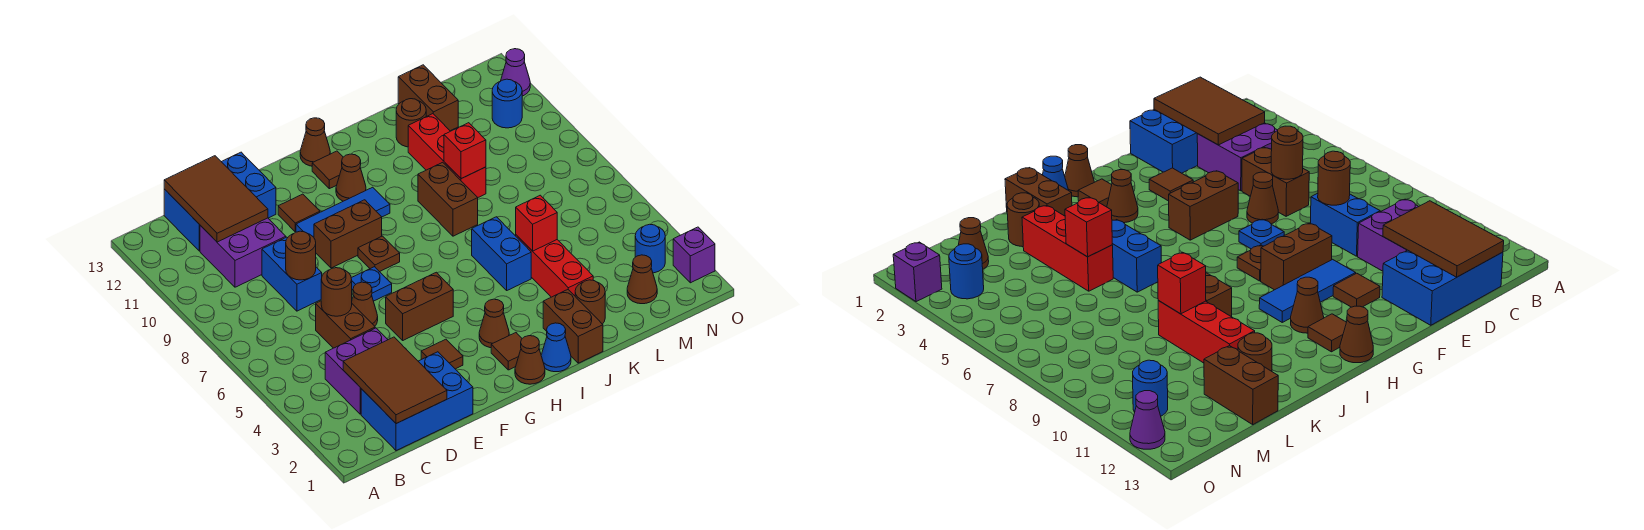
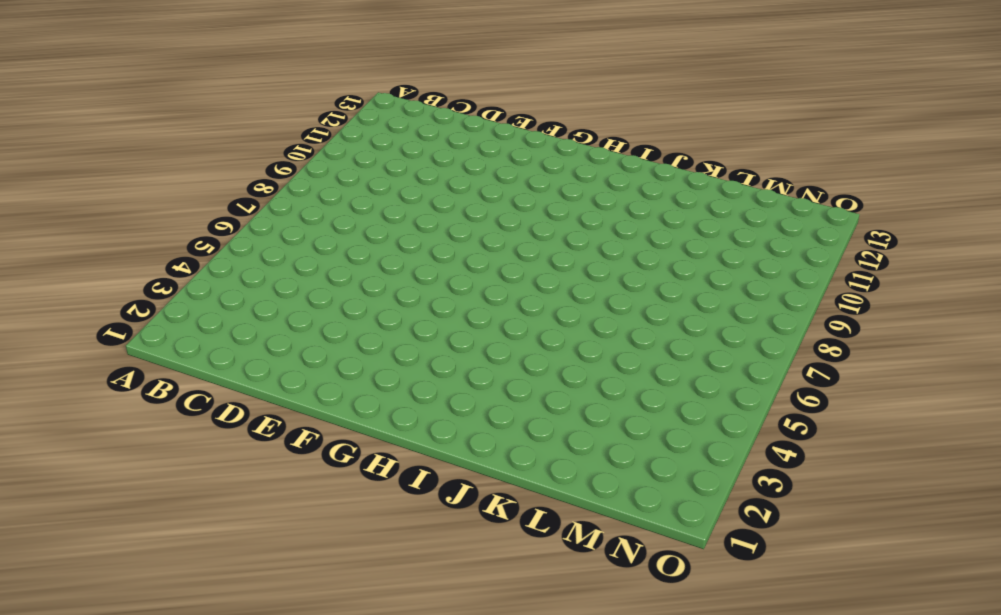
none -> blue 2x3 brick [361,352,473,451]
none -> purple 2x2 brick [325,328,388,414]
none -> purple 2x2 brick [200,218,286,287]
none -> blue 2x3 brick [164,152,276,251]

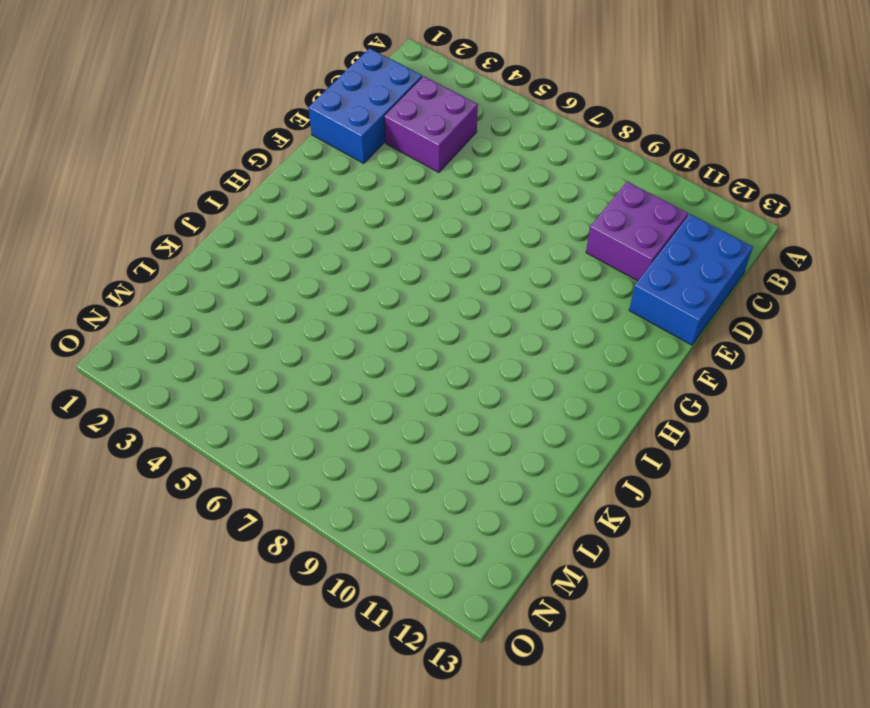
none -> brown 1x2 brick [316,301,375,348]
none -> blue 1x2 brick [262,237,322,311]
none -> brown 1x1 cone [352,282,378,326]
none -> brown 1x1 tile [421,339,463,369]

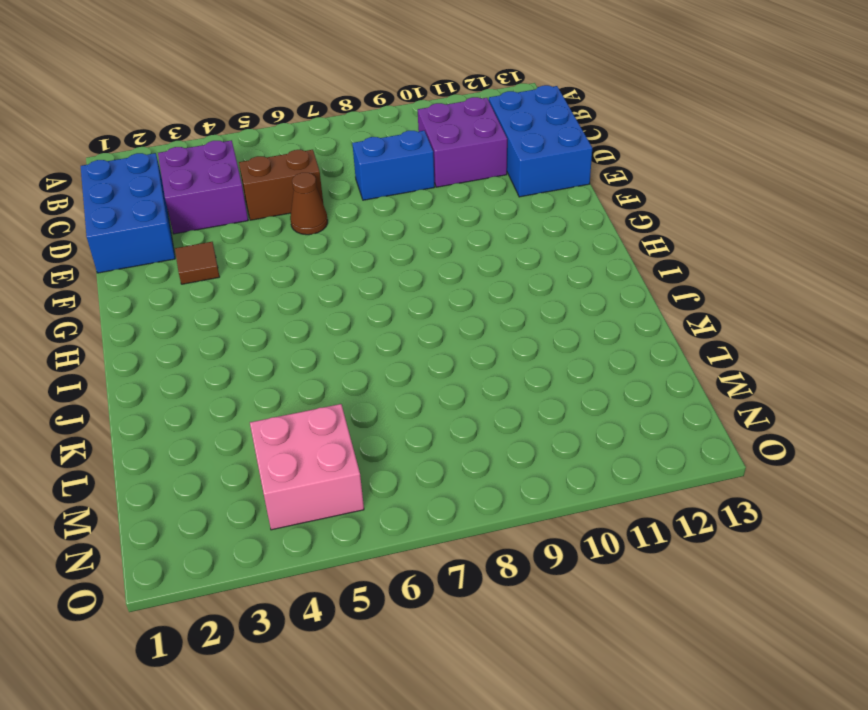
pink 2x2 brick [250,404,364,530] -> none
none -> brown 1x2 brick [386,272,453,340]
none -> blue 1x1 plate [351,267,392,301]
none -> brown 1x2 brick [314,200,382,268]
none -> blue 1x3 tile [296,187,390,237]

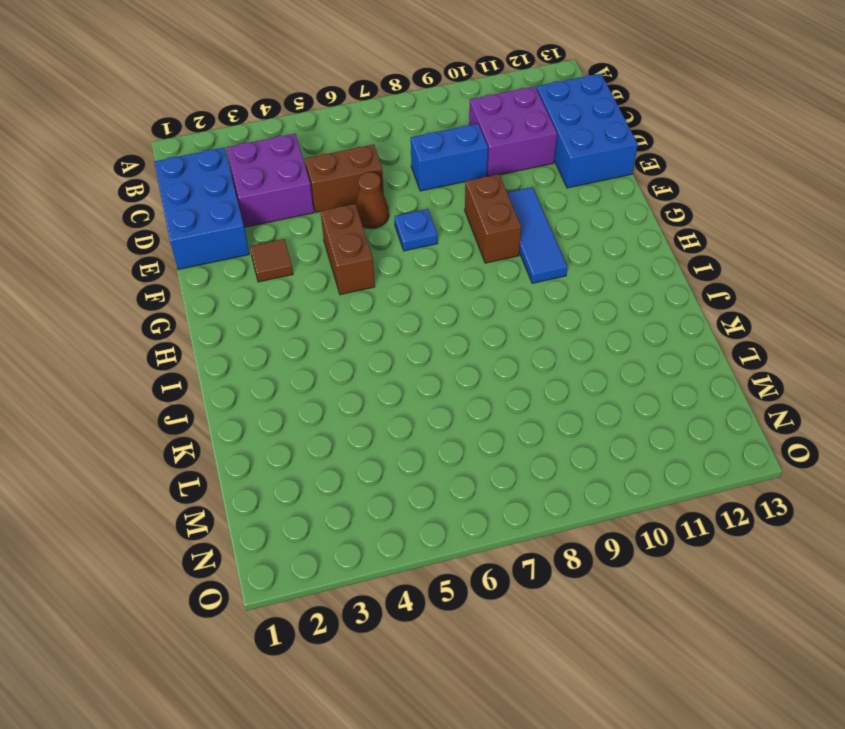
none -> brown 1x1 tile [278,194,320,232]
none -> brown 1x1 plate [358,236,400,272]
none -> brown 1x1 cone [515,336,545,384]
none -> brown 1x1 tile [491,333,522,370]

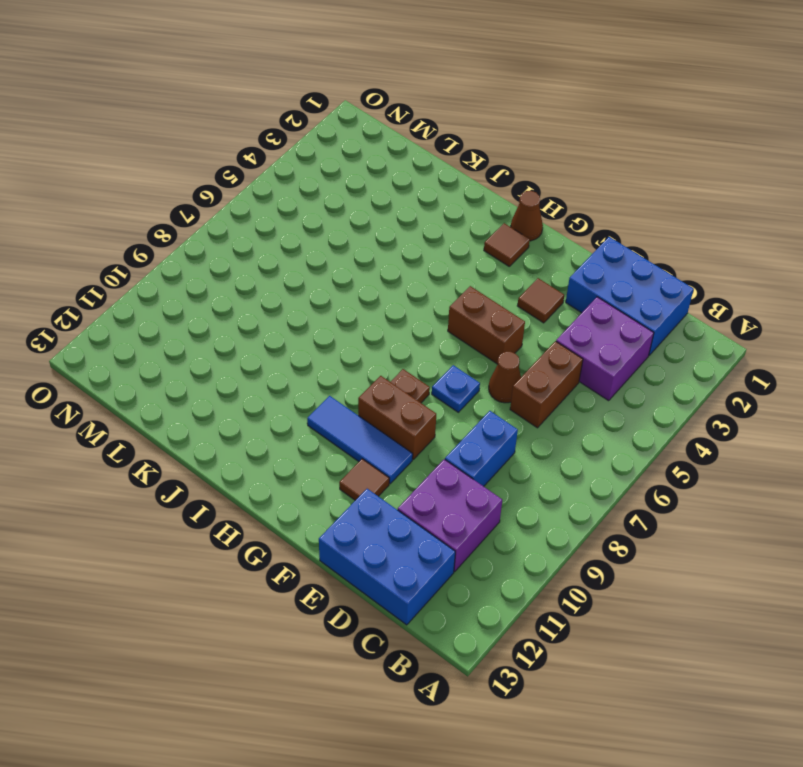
none -> brown 1x1 cone [479,299,509,348]
none -> brown 1x1 cone [336,154,366,201]
none -> brown 1x1 tile [312,151,343,189]
none -> brown 1x1 cone [300,118,330,166]

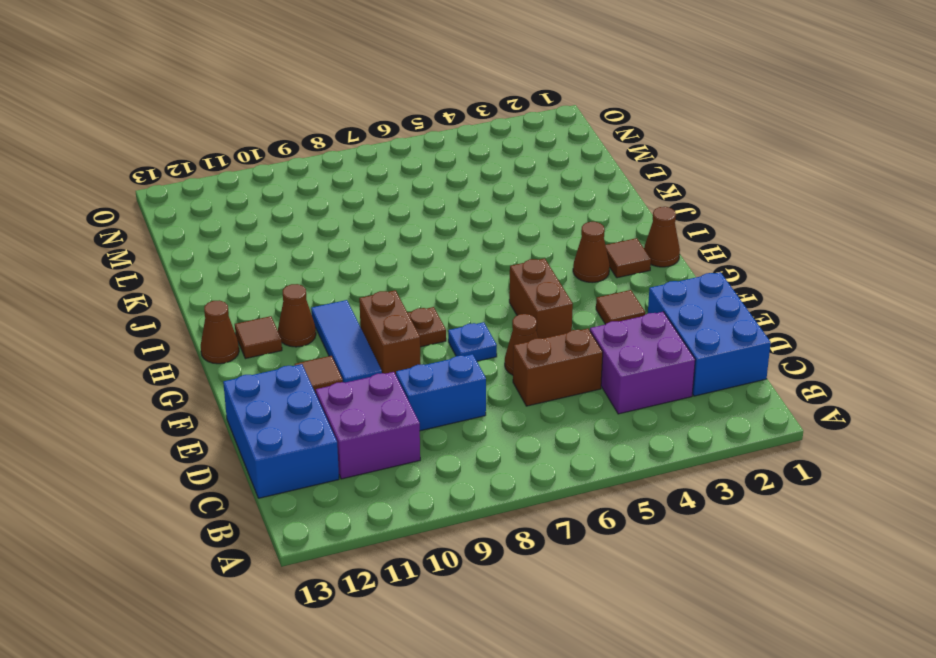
none -> blue 1x1 cone [541,323,571,372]
none -> brown 1x2 brick [543,290,603,363]
none -> blue 1x2 brick [472,217,531,290]
none -> brown 1x2 brick [418,162,478,236]

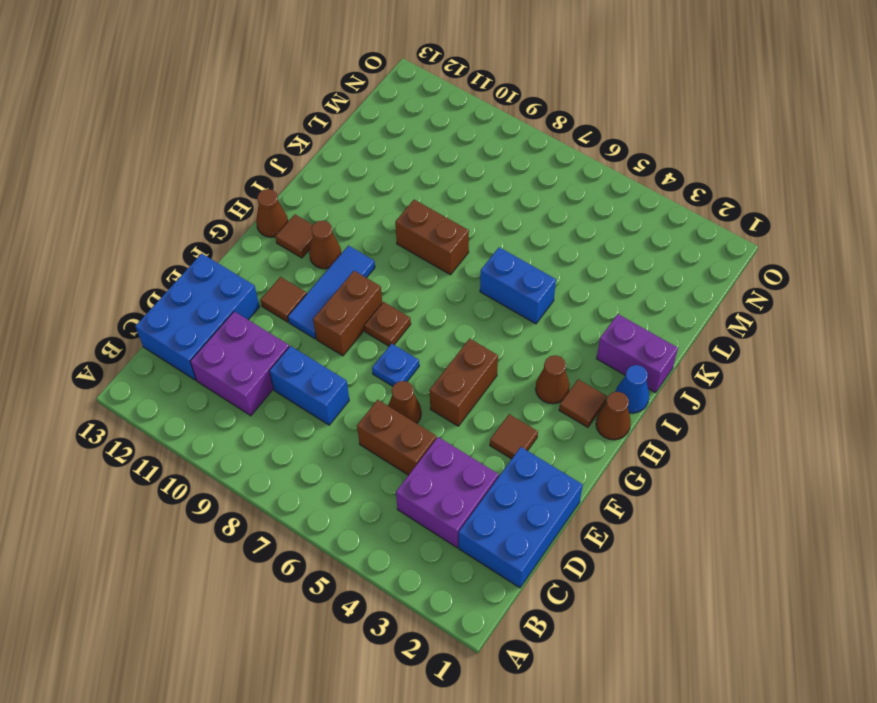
purple 1x2 brick [597,314,678,393] -> brown 1x2 brick [543,290,603,363]
none -> brown 1x1 round brick [575,280,605,324]
none -> red 1x3 brick [516,235,593,297]
none -> red 1x3 brick [408,114,486,197]
none -> brown 1x1 round brick [396,99,426,147]

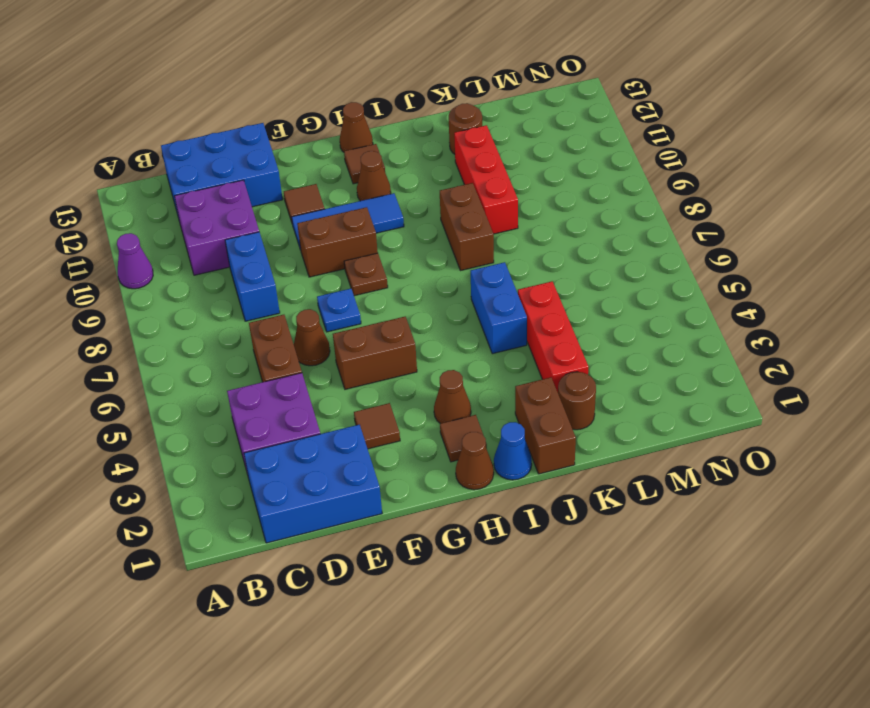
purple 1x1 cone [117,233,153,289] -> purple 1x1 cone moved to [501,49,530,96]
none -> brown 1x2 brick [398,65,458,131]
none -> brown 1x1 cone [627,255,657,304]
none -> blue 1x1 round brick [635,224,665,273]
none -> blue 1x1 round brick [492,79,522,128]

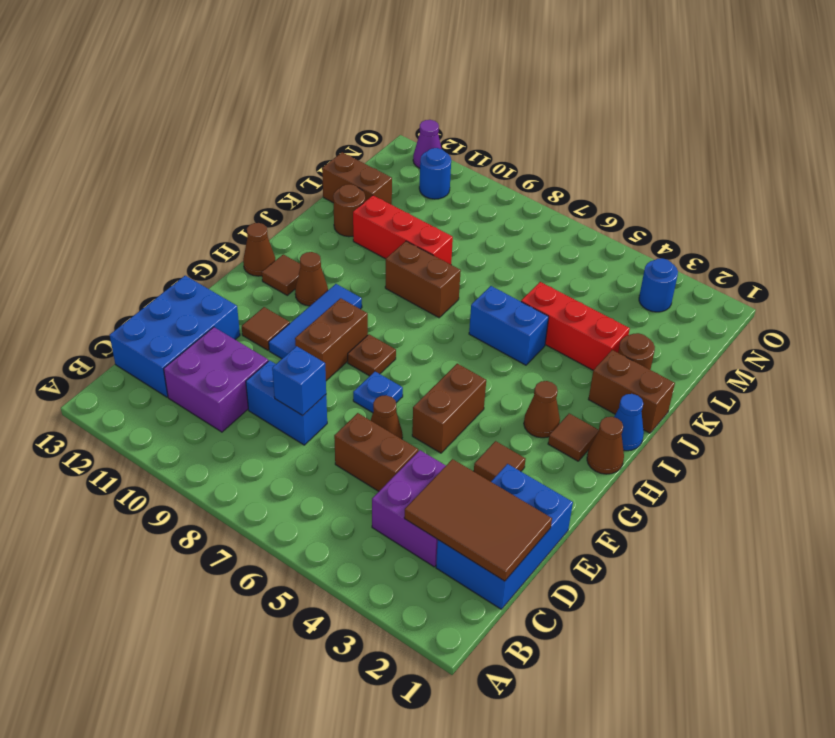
blue 1x1 brick [272,346,326,415] -> brown 1x1 round brick [286,231,316,280]
none -> brown 1x1 cone [627,255,657,304]
none -> purple 1x1 brick [673,227,715,283]
none -> brown 2x3 tile [164,156,268,242]
none -> brown 1x1 round brick [321,268,352,316]

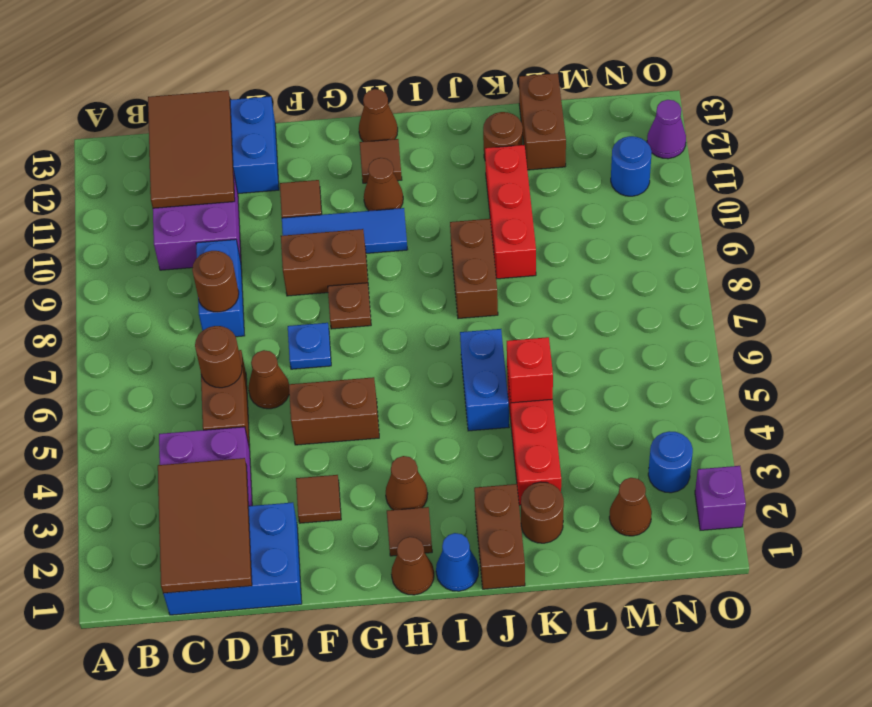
none -> red 1x1 brick [444,123,486,179]

